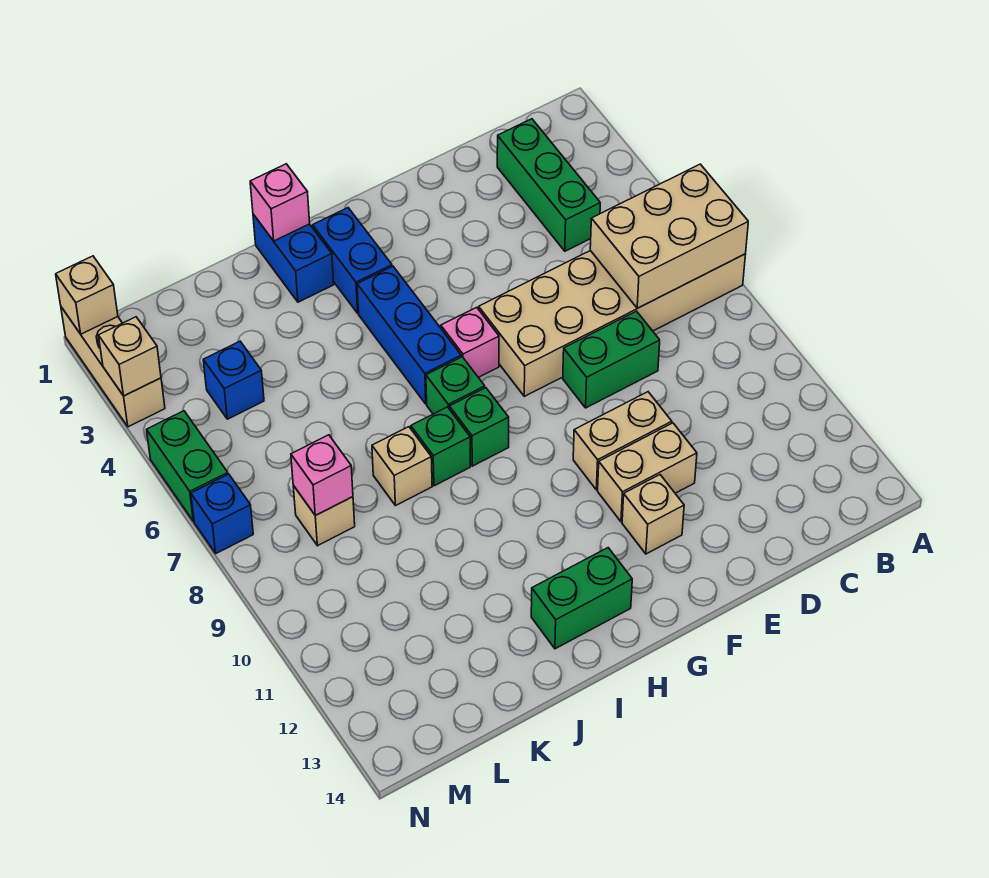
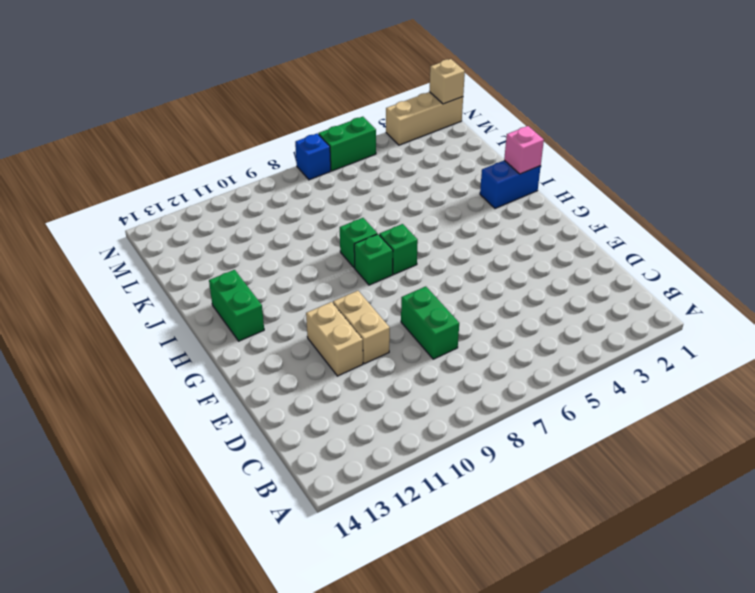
none -> tan 2x6 brick [479,251,746,396]
none -> green 1x3 brick [497,119,600,251]
none -> tan 1x1 brick [622,475,684,554]

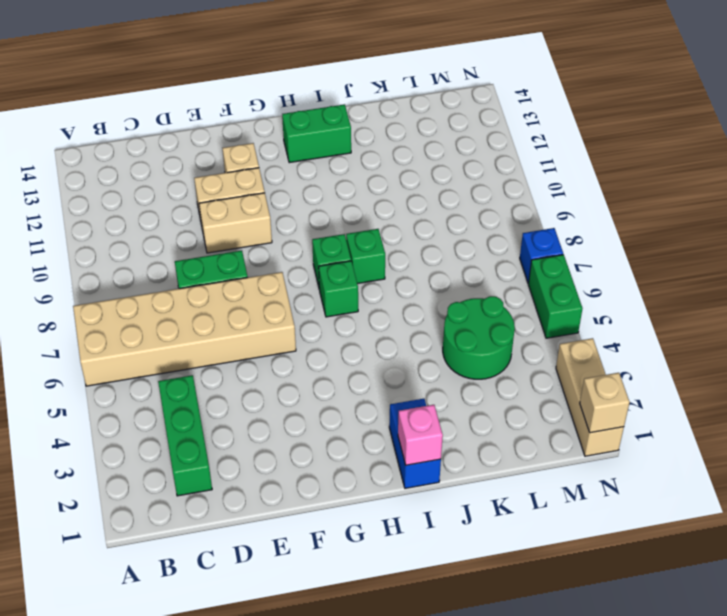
green 2x2 round brick [443,296,515,379] -> blue 1x1 brick [203,341,264,419]
none -> pink 1x1 brick [441,307,499,377]
none -> blue 1x2 brick [313,208,392,313]
none -> blue 1x3 brick [357,266,461,404]

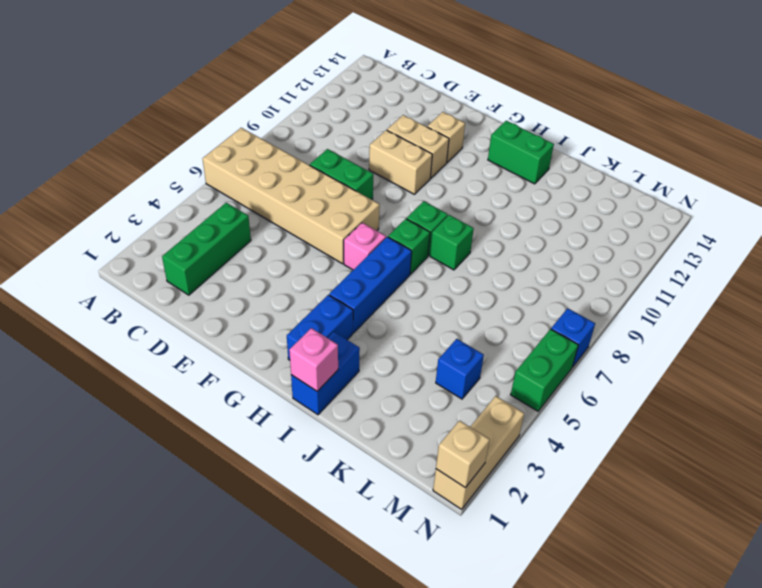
none -> tan 1x1 brick [372,427,432,506]
none -> tan 1x1 brick [293,486,355,546]
none -> tan 2x3 brick [590,164,748,308]

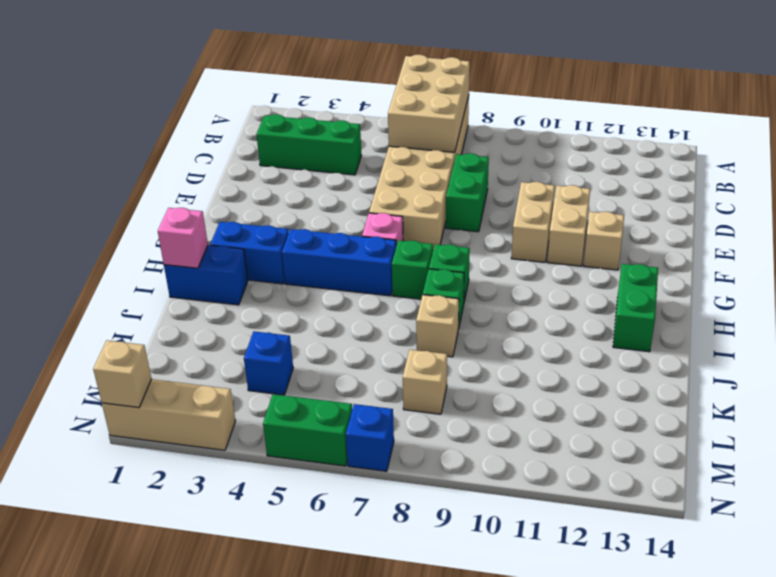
none -> pink 1x1 brick [291,435,353,516]
none -> tan 1x1 brick [98,317,161,396]

